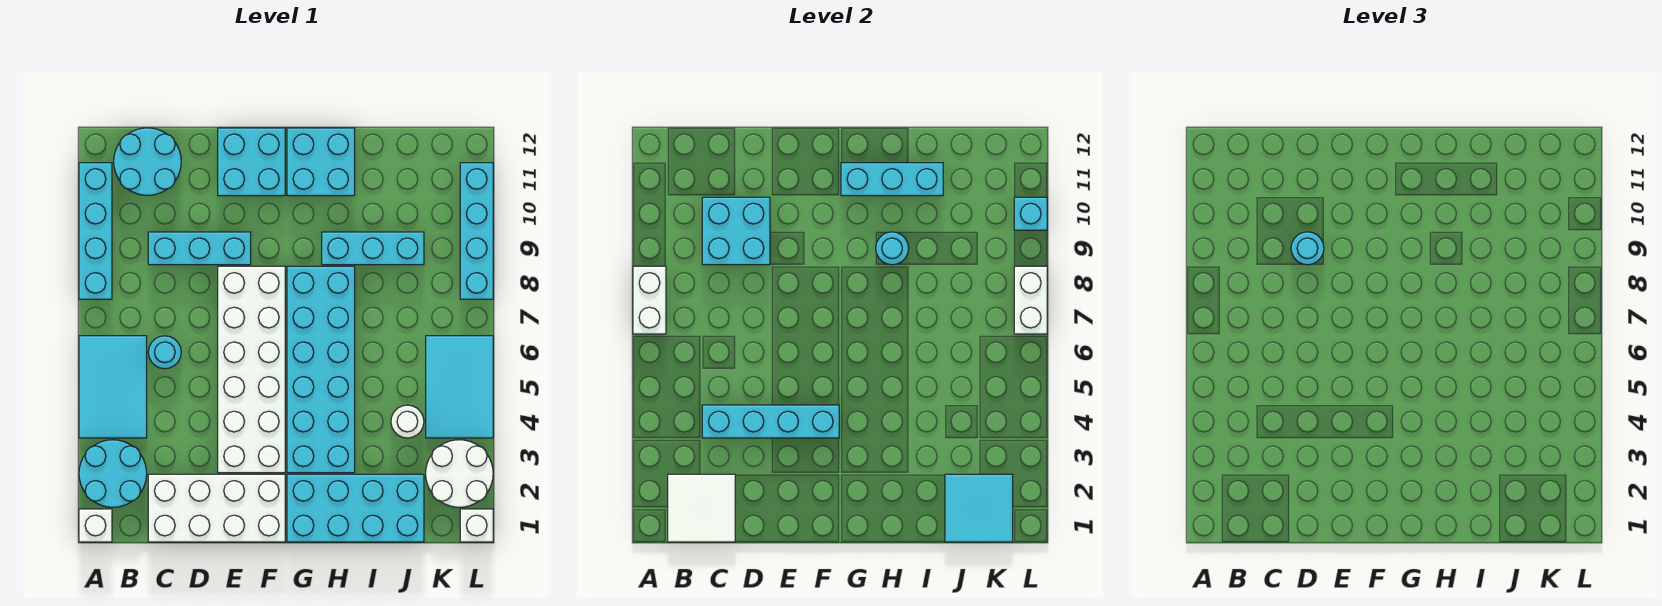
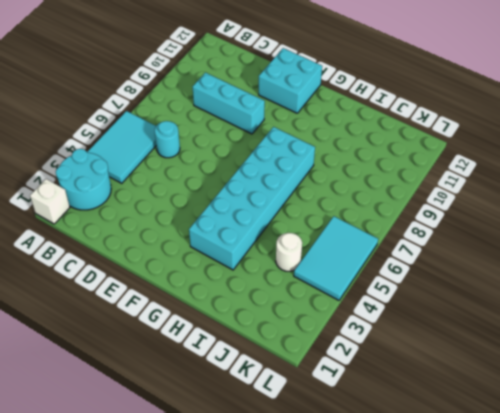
none -> cyan 1x4 brick [79,163,112,299]
none -> cyan 2x2 round brick [114,128,181,195]
none -> white 2x4 brick [148,474,285,542]

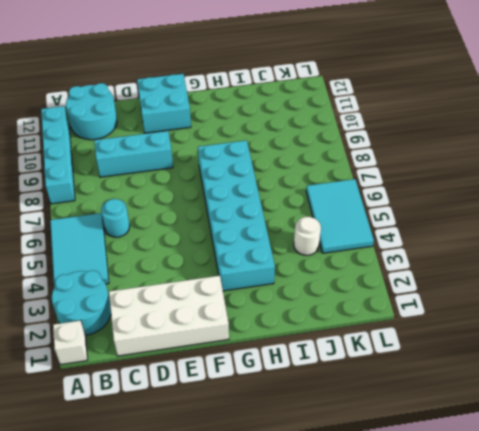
none -> white 2x6 brick [218,266,285,473]
none -> cyan 2x4 brick [287,474,424,542]
none -> cyan 2x2 brick [287,128,355,196]

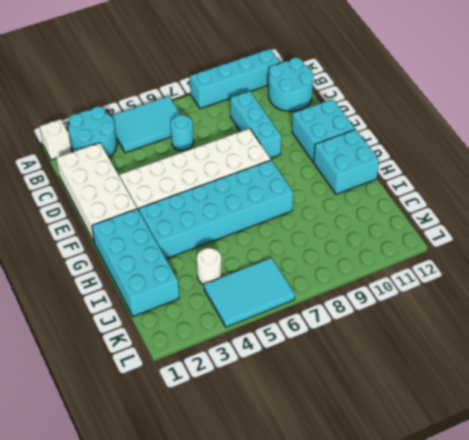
none -> cyan 1x3 brick [322,232,424,265]
none -> white 2x2 round brick [426,440,493,507]
none -> white 1x1 brick [460,509,493,542]

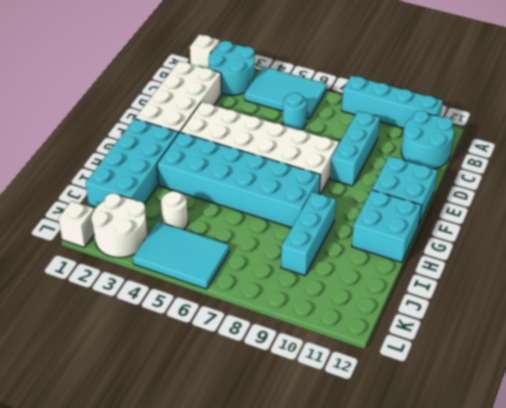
none -> cyan 1x4 brick [460,163,493,299]
none -> white 1x2 brick [633,266,666,334]
none -> white 2x2 tile [668,474,735,542]

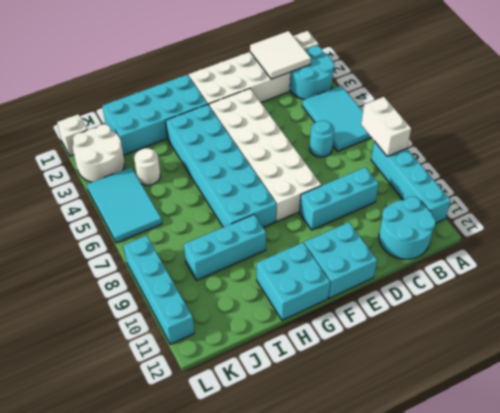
none -> cyan 1x4 brick [702,405,839,438]
none -> cyan 2x2 brick [702,197,770,265]
none -> cyan 1x3 brick [841,163,943,196]

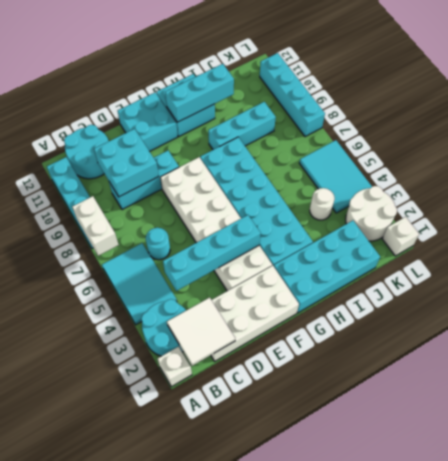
none -> cyan 1x1 round brick [876,232,909,265]
none -> cyan 2x2 tile [945,474,1013,542]
none -> white 1x2 brick [1014,266,1047,334]

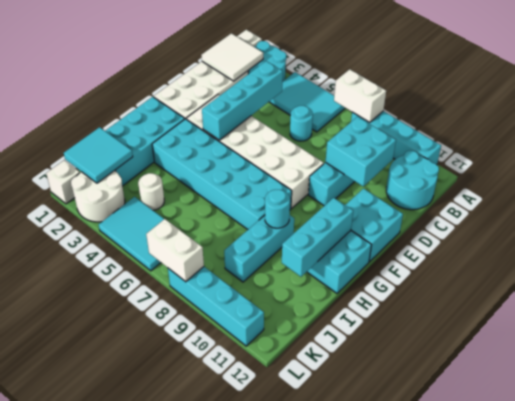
none -> cyan 1x1 brick [1014,197,1047,230]
none -> cyan 1x1 round brick [1291,232,1324,265]

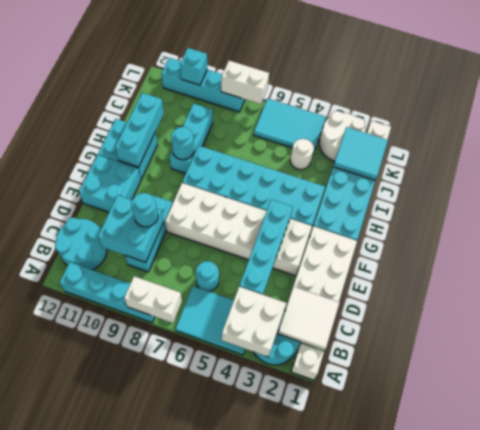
white 2x2 brick [222,287,286,357] -> none

